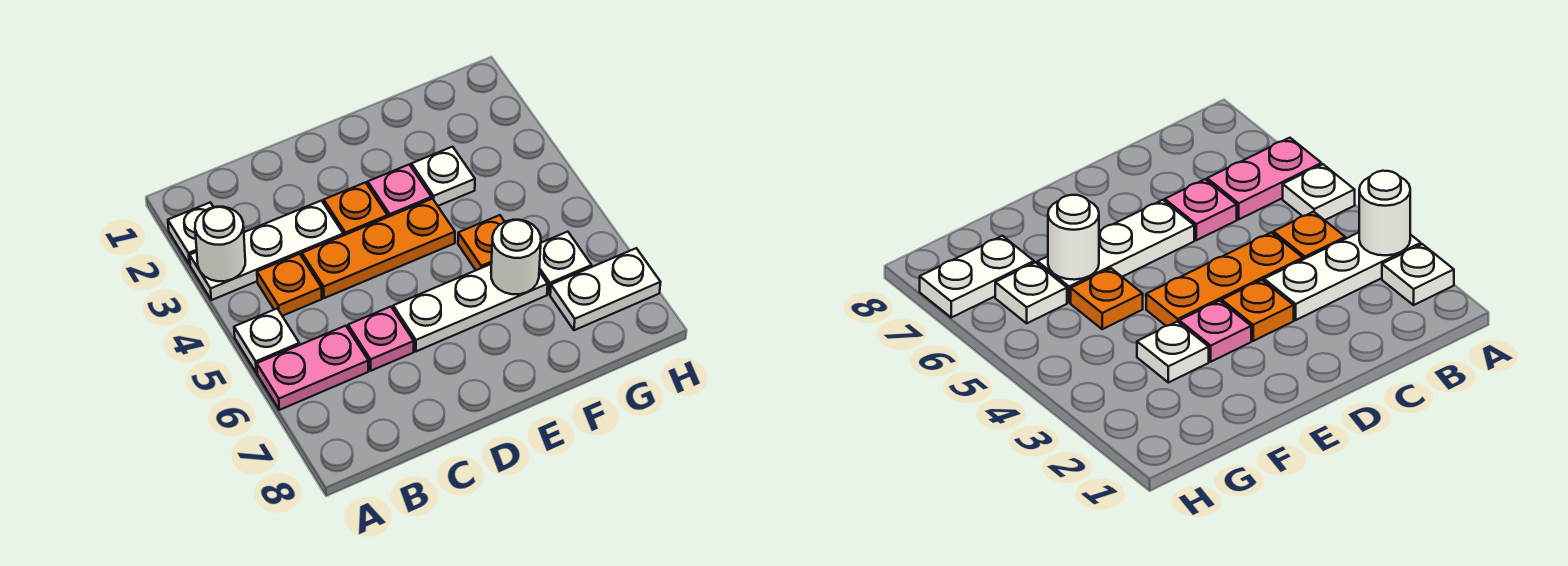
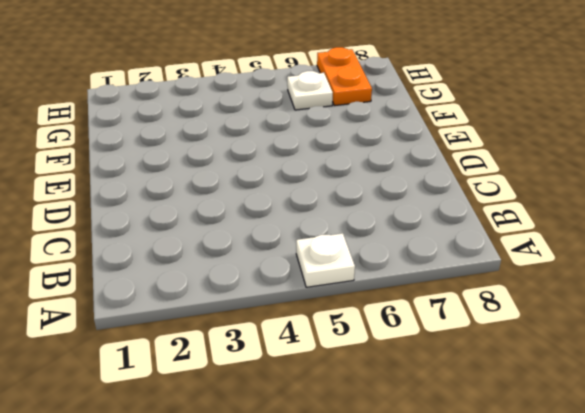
orange 1x2 plate [317,47,372,106] -> white 1x2 plate [550,248,661,330]
none -> white 1x1 plate [168,202,213,265]
none -> white 1x3 plate [190,201,343,300]
none -> pink 1x2 plate [257,326,368,410]

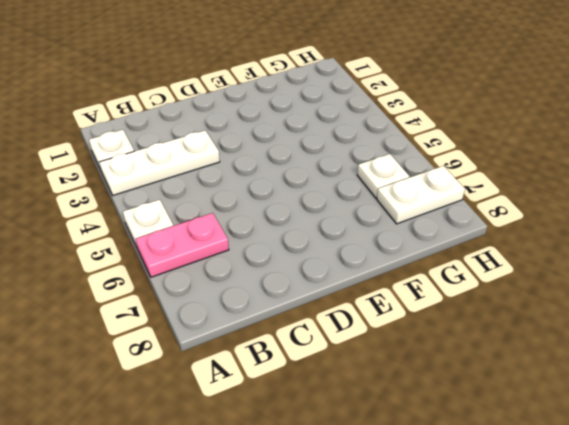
none -> orange 1x1 plate [257,254,322,316]
none -> orange 1x3 plate [302,199,455,298]
none -> pink 1x1 plate [348,307,414,371]

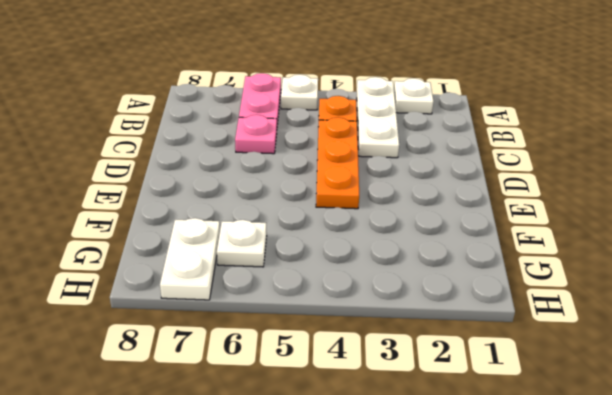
none -> orange 1x1 plate [324,182,388,235]
none -> white 1x3 plate [393,264,548,351]
none -> pink 1x1 plate [368,165,431,217]

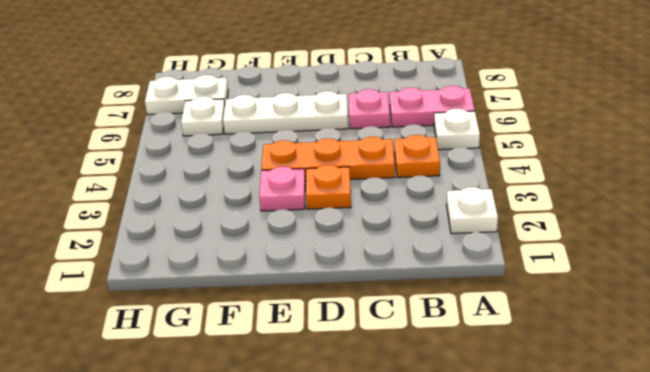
none -> white 1x3 plate [190,201,343,300]
none -> white 1x1 plate [411,147,475,206]
none -> orange 1x1 plate [458,215,505,270]

